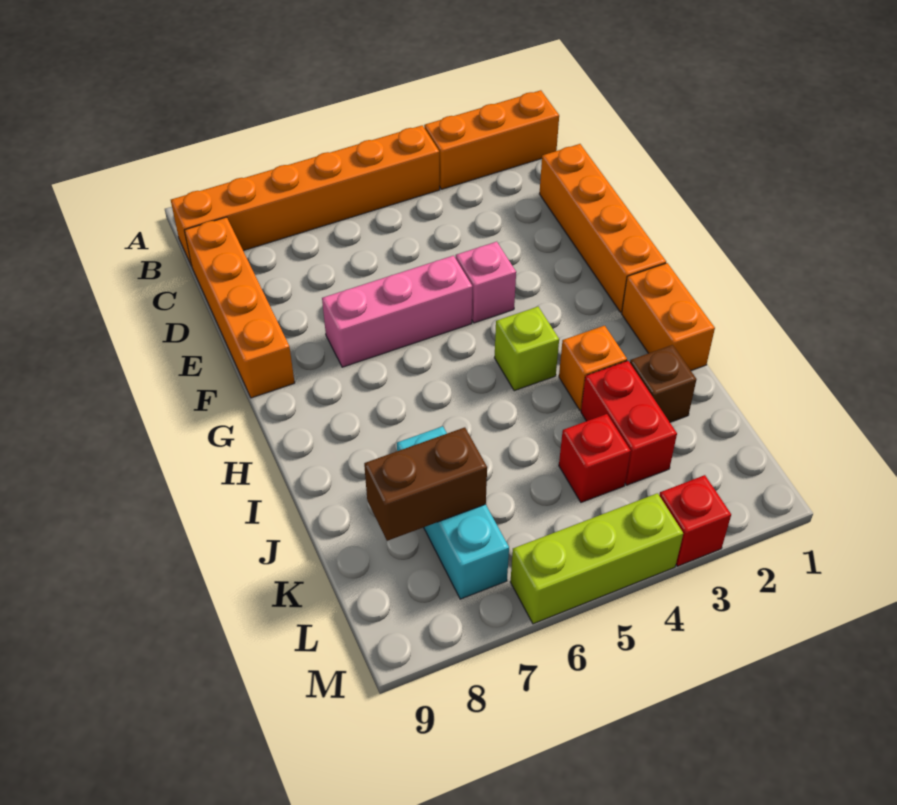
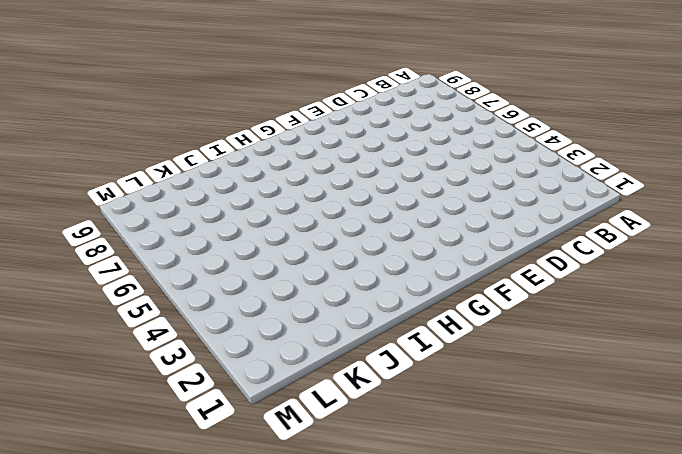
none -> orange 1x3 brick [424,90,559,189]
none -> orange 1x6 brick [171,125,440,266]
none -> orange 1x4 brick [184,217,295,398]

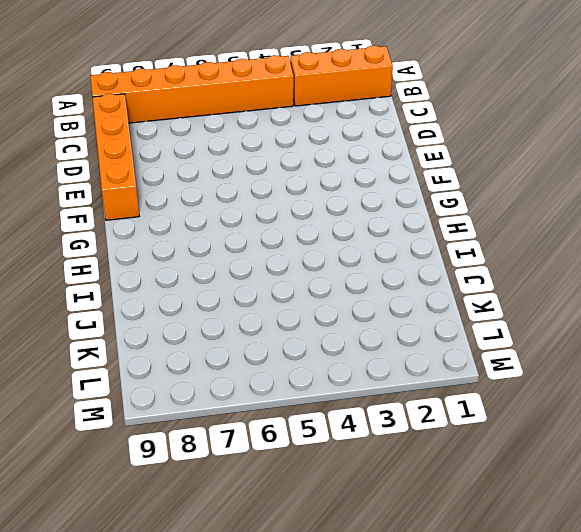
none -> orange 1x4 brick [539,144,666,312]
none -> pink 1x1 brick [456,242,516,323]
none -> pink 1x3 brick [322,256,472,367]

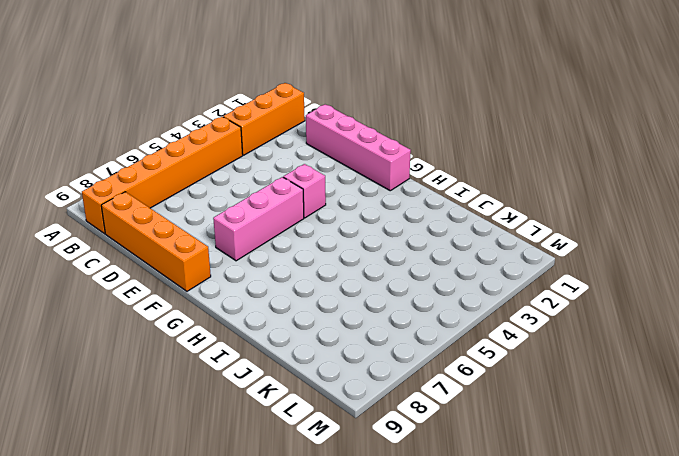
pink 1x4 brick [306,104,411,191] -> orange 1x4 brick [539,144,666,312]
none -> orange 1x2 brick [622,263,715,370]
none -> lime 1x1 brick [495,307,559,391]
none -> orange 1x1 brick [559,326,627,410]

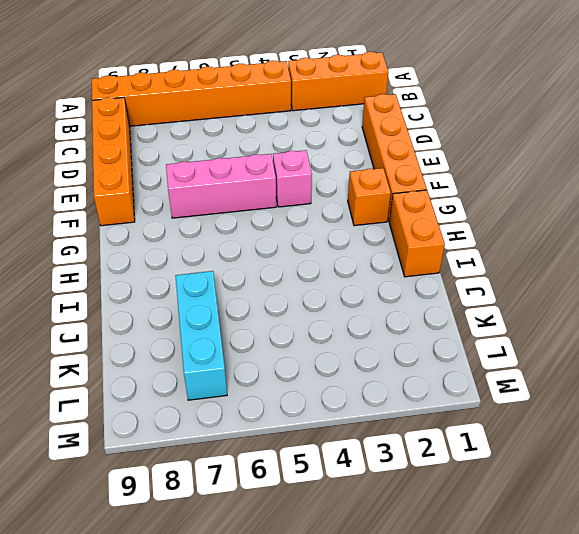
orange 1x1 brick [348,168,391,226] -> orange 1x1 brick moved to [559,326,627,410]
none -> lime 1x1 brick [495,307,559,391]
none -> brown 1x1 brick [630,345,697,422]
none -> red 1x2 brick [581,361,677,485]

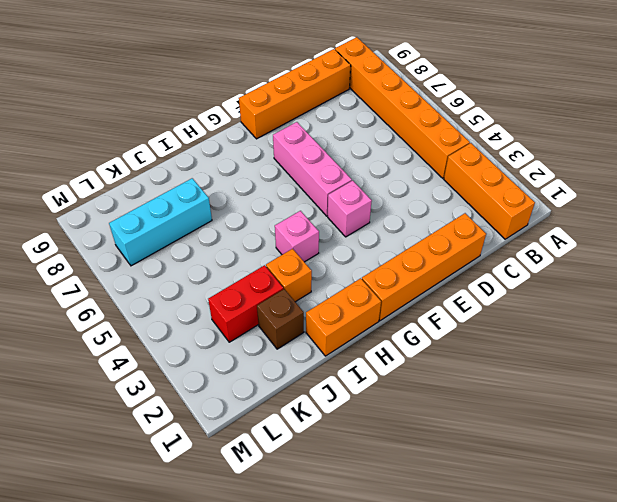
pink 1x1 brick [275,211,319,262] -> lime 1x1 brick [495,307,559,391]
none -> red 1x1 brick [559,414,631,502]
none -> red 1x1 brick [659,475,731,566]
none -> lime 1x3 brick [510,493,683,624]

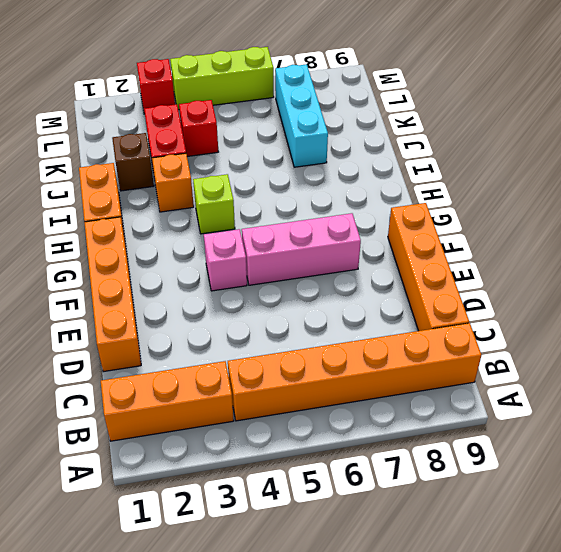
none -> brown 1x2 brick [364,427,487,541]

